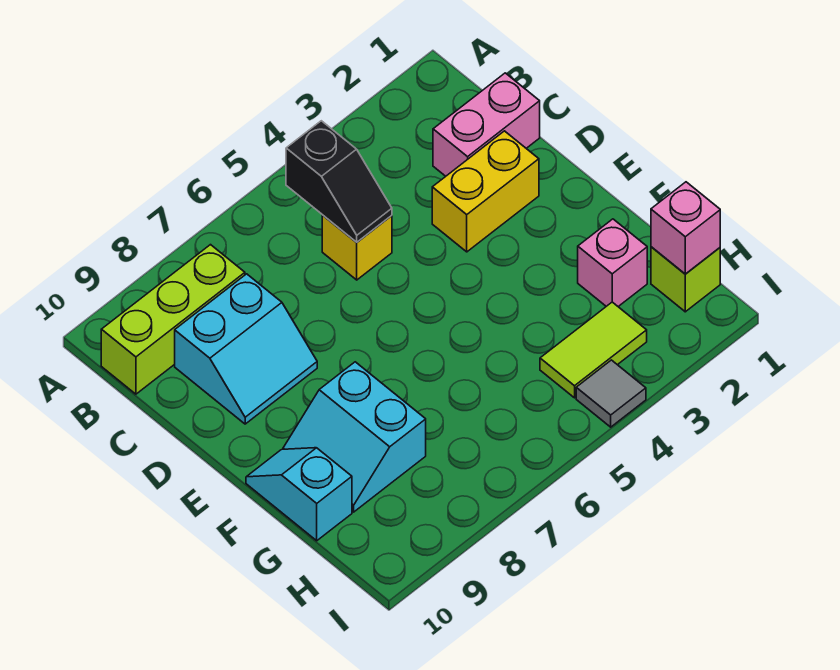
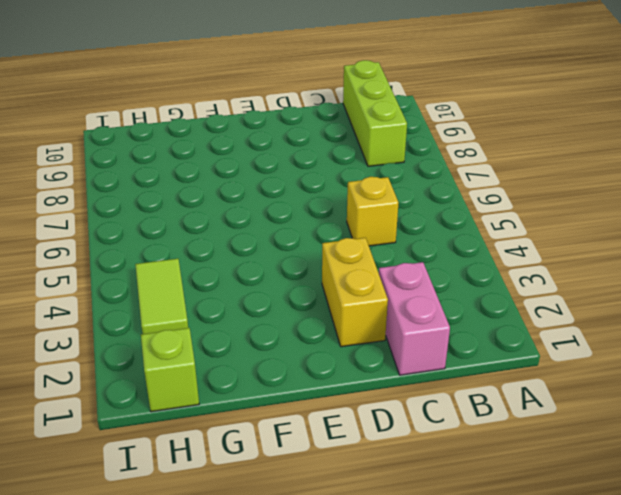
none -> cyan 2x2 slope [175,274,317,424]
none -> cyan 2x2 slope [283,362,426,512]
none -> cyan 1x2 slope [246,448,352,541]

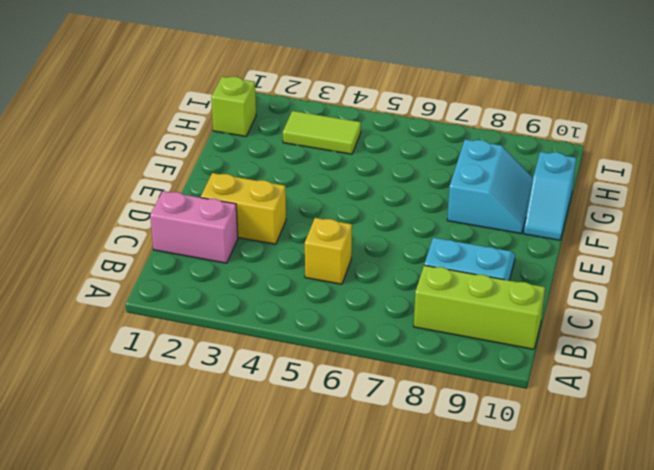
none -> pink 1x1 brick [578,219,647,306]
none -> grey 1x1 tile [576,360,646,427]
none -> black 1x2 slope [286,121,392,242]

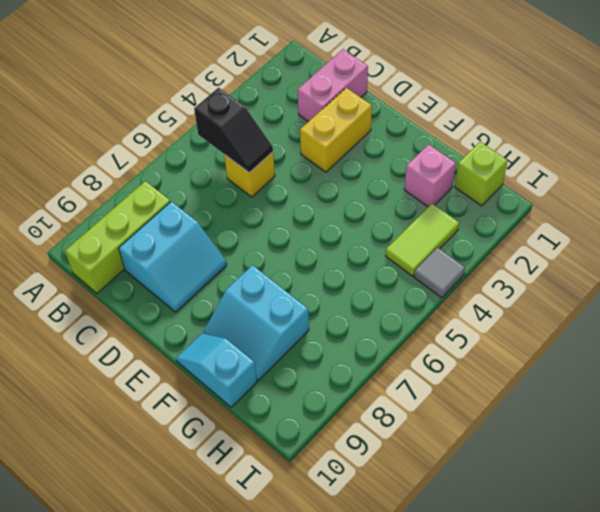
none -> pink 1x1 brick [651,182,720,274]

